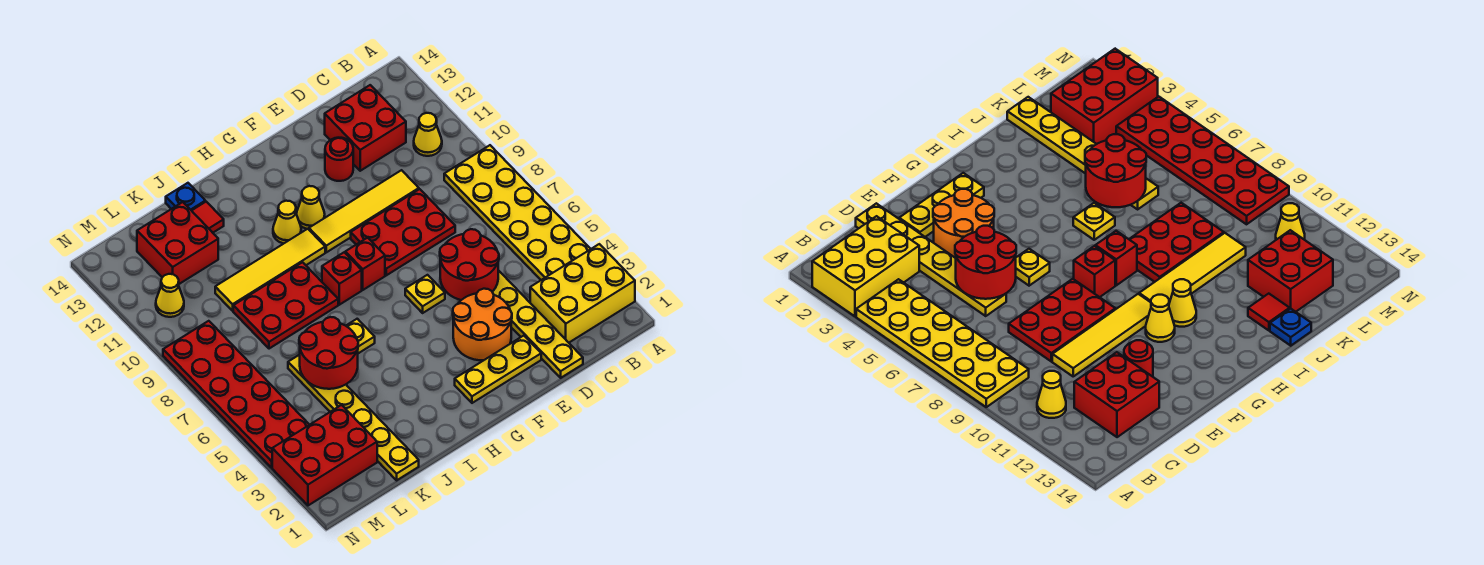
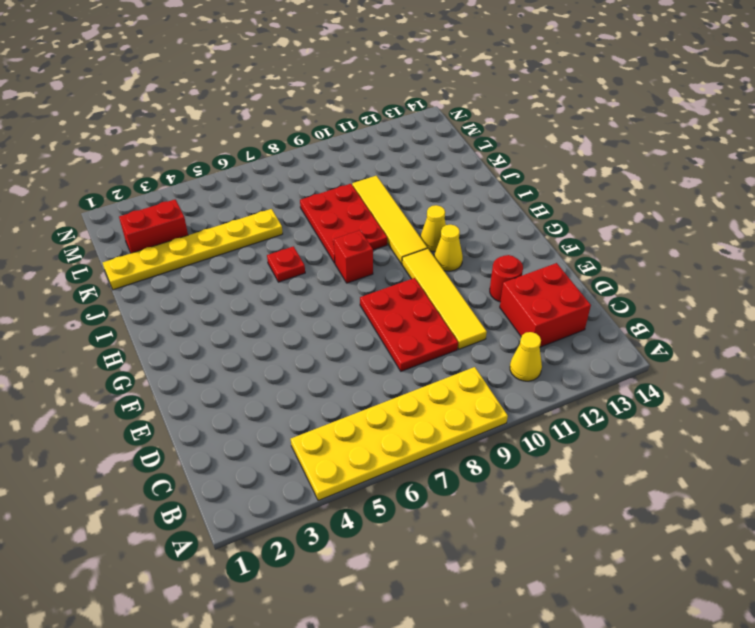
red 1x1 plate [267,246,305,282] -> yellow 1x1 plate [346,319,375,353]
red 1x2 brick [119,199,188,253] -> red 2x3 brick [272,405,377,505]
none -> yellow 2x3 brick [530,244,635,343]
none -> yellow 1x6 plate [493,270,583,378]
none -> yellow 1x3 plate [455,336,541,403]

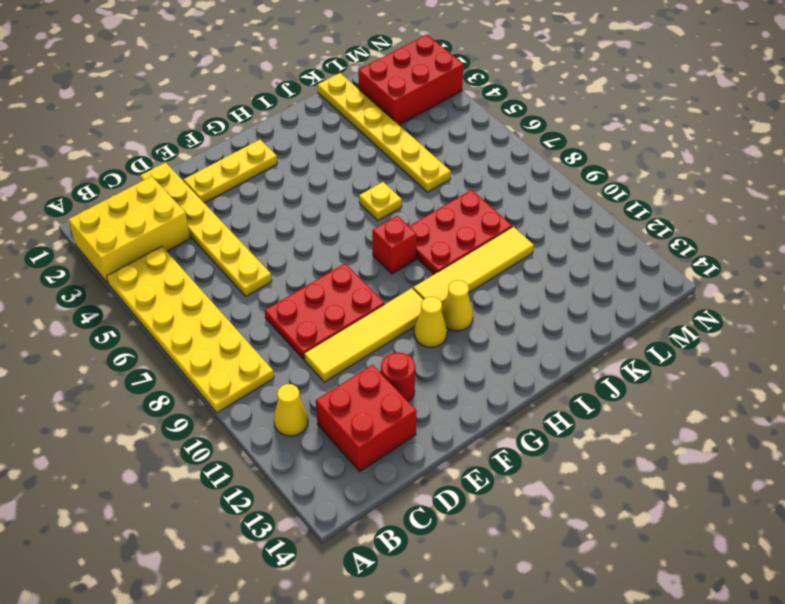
none -> orange 2x2 round brick [453,289,512,360]
none -> yellow 1x1 plate [405,275,445,313]
none -> red 1x1 brick [345,238,385,290]

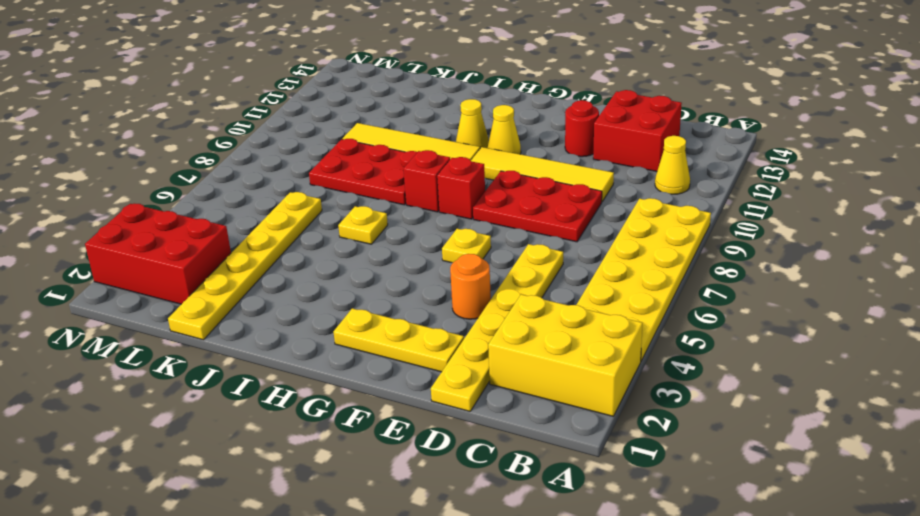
orange 1x1 round brick [450,254,491,319] -> orange 2x2 round brick [453,289,512,360]
none -> red 1x1 tile [192,202,224,233]
none -> blue 1x1 plate [166,183,205,211]
none -> red 2x2 brick [137,202,218,284]

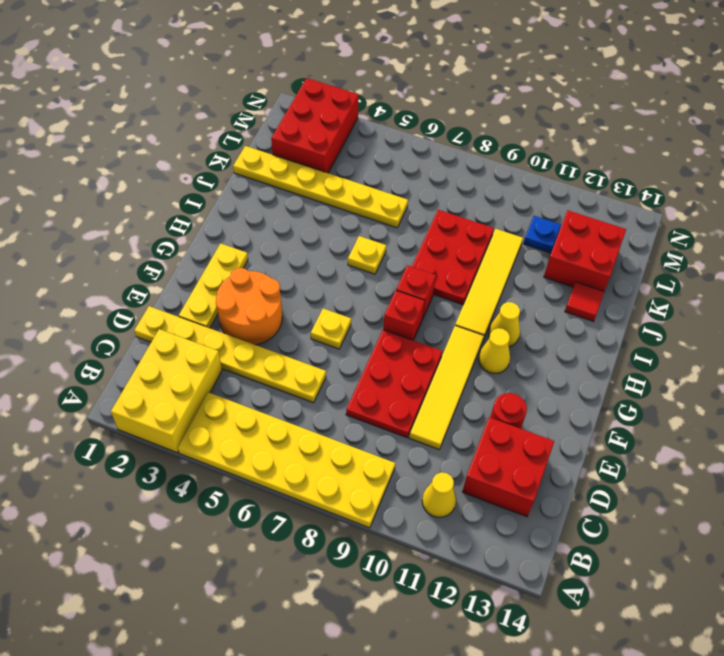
blue 1x1 plate [523,216,561,253] -> blue 1x1 plate moved to [166,183,205,211]
none -> red 2x6 plate [163,321,309,468]
none -> yellow 1x1 cone [156,274,184,317]
none -> red 2x2 round brick [440,229,499,300]

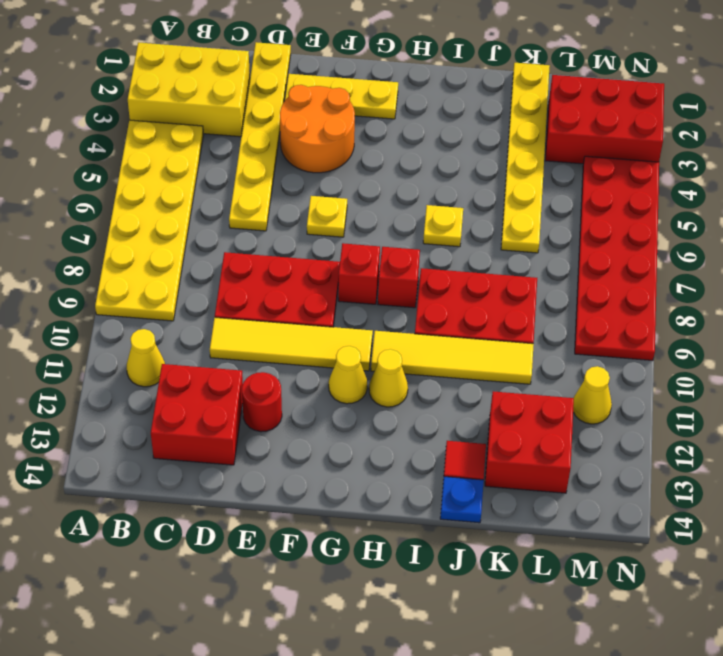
none -> red 2x2 round brick [440,229,499,300]
none -> red 2x2 round brick [299,317,358,389]

